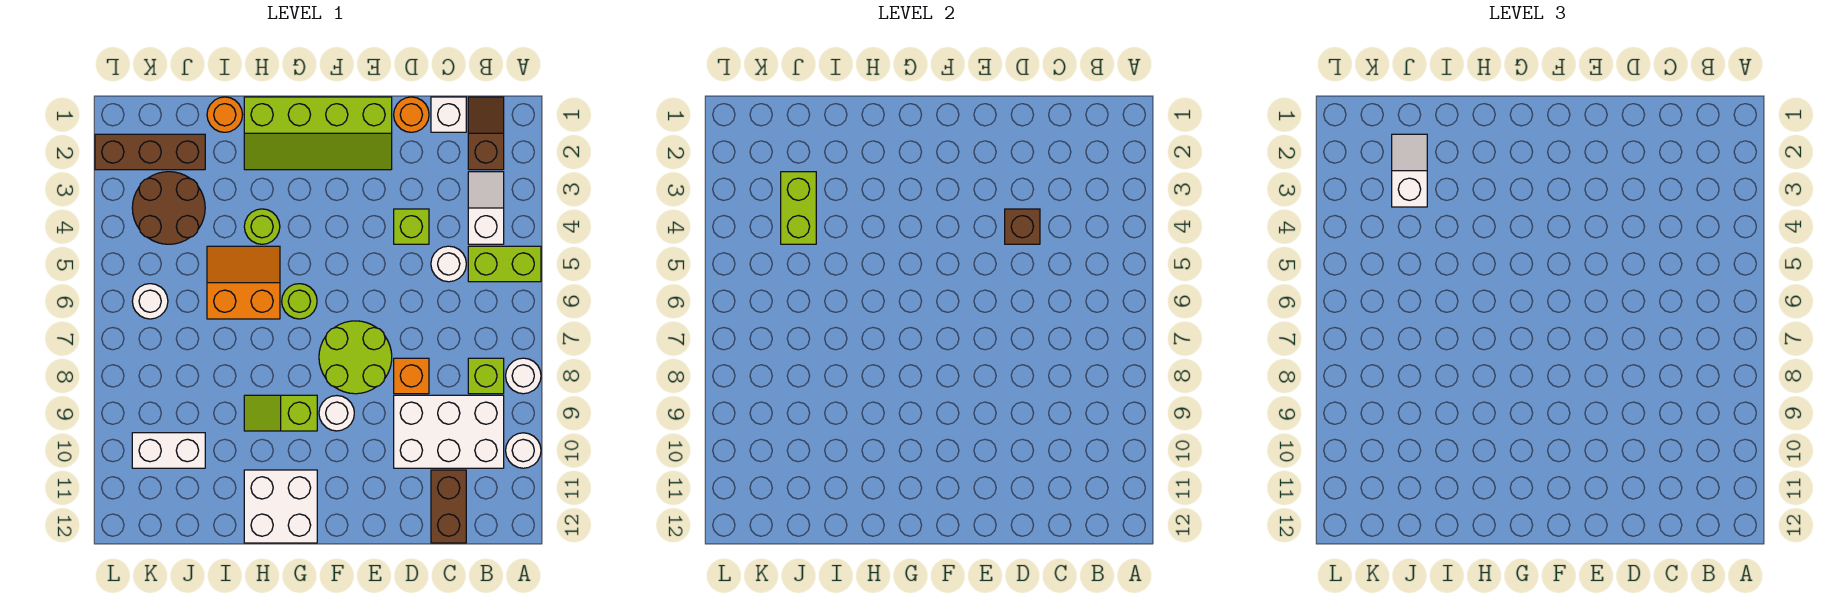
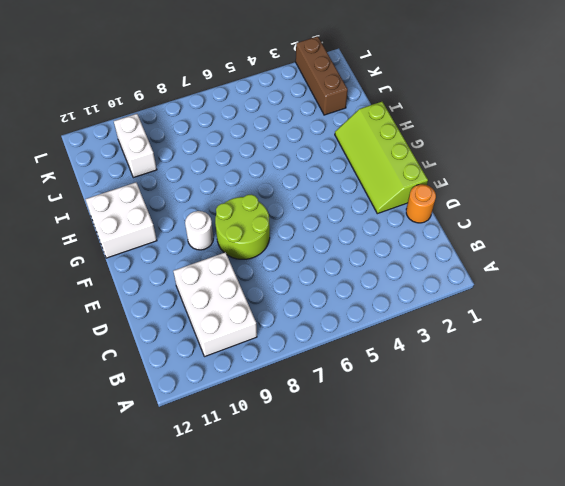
none -> lime 1x2 brick [468,246,541,282]
none -> white 1x1 round brick [506,358,541,394]
none -> white 1x1 round brick [506,433,541,468]

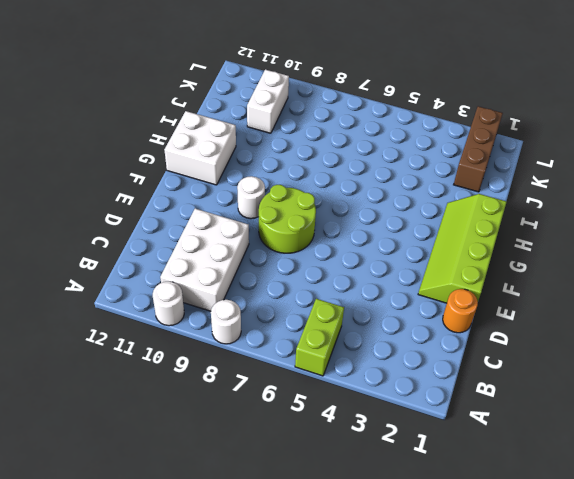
none -> brown 1x2 slope [468,97,504,170]
none -> white 1x2 slope [468,172,504,244]
none -> lime 1x1 brick [468,358,504,394]

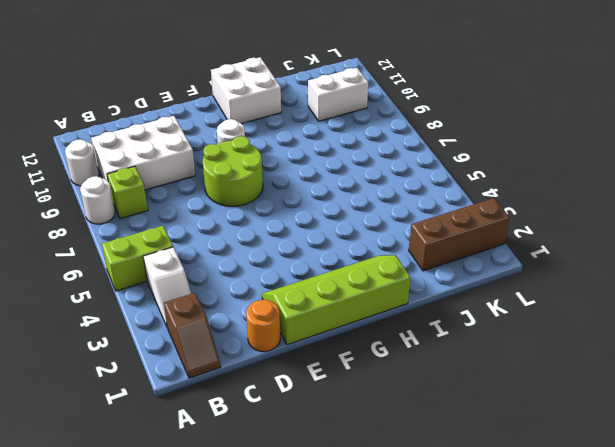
none -> white 1x1 brick [431,97,466,132]
none -> white 1x1 round brick [431,246,466,282]
none -> brown 1x2 brick [431,470,466,543]

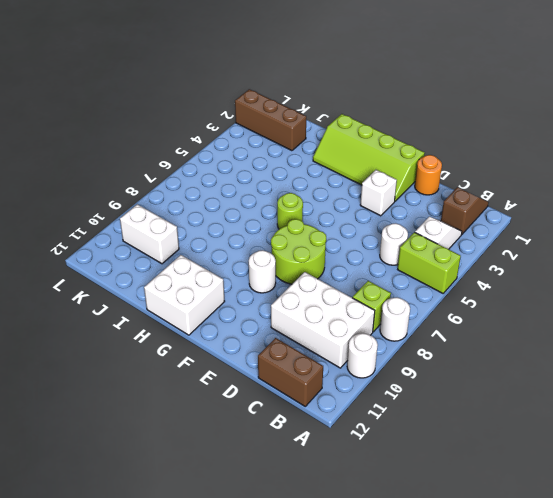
brown 1x2 brick [258,338,323,406] -> brown 1x2 brick turned to [431,470,466,543]
white 1x1 brick [360,170,397,216] -> white 1x1 brick moved to [431,97,466,132]
none -> lime 1x1 brick [394,209,429,244]
none -> orange 1x1 brick [394,358,429,394]
none -> lime 1x2 slope [244,395,317,431]

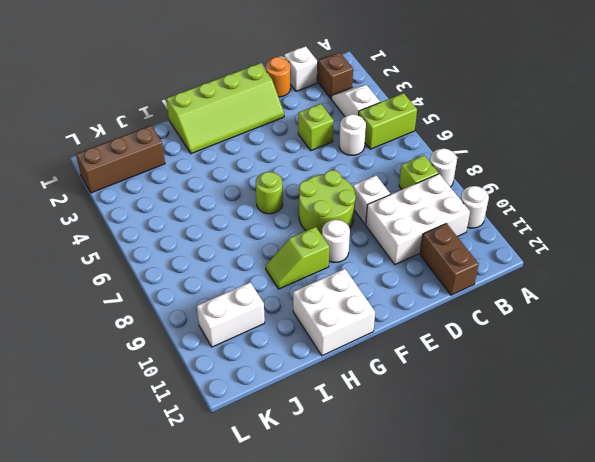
white 1x1 brick [353,176,390,224] -> orange 1x1 brick [394,358,429,394]
none -> lime 1x1 round brick [244,209,280,244]
none -> orange 2x2 slope [207,246,280,319]
none -> orange 1x1 round brick [207,97,243,132]

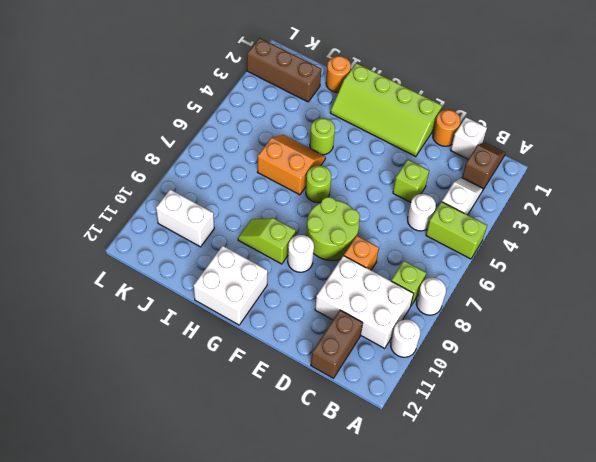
none -> brown 2x2 round brick [132,172,205,244]
none -> white 1x1 round brick [132,284,168,319]
none -> brown 1x1 brick [1005,209,1040,244]

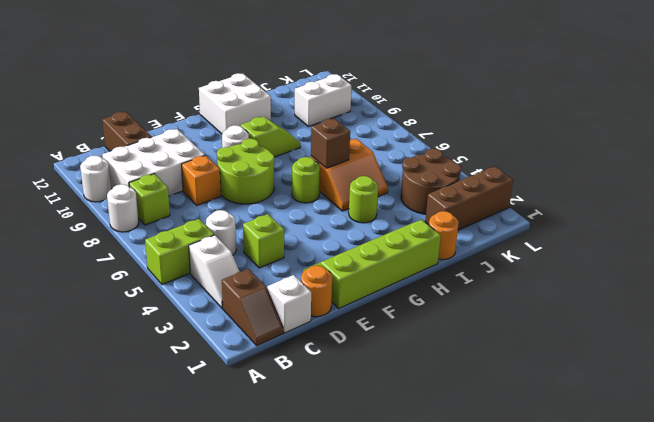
brown 1x1 brick [311,119,350,168] -> brown 1x1 brick moved to [1005,209,1040,244]
none -> white 1x1 round brick [132,284,168,319]
none -> lime 1x2 brick [781,172,816,244]
none -> white 1x2 slope [1392,134,1427,207]

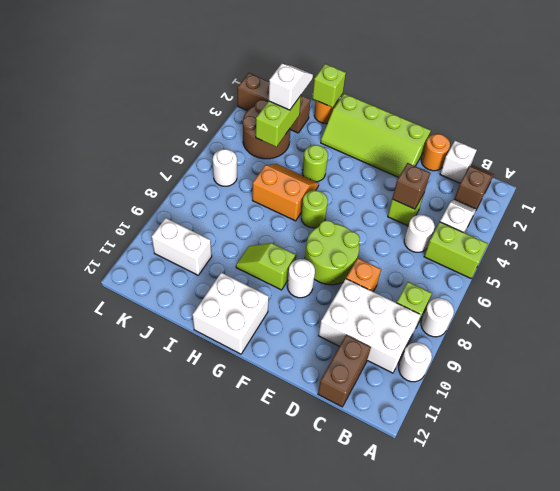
lime 1x1 brick [312,64,346,107] -> none

